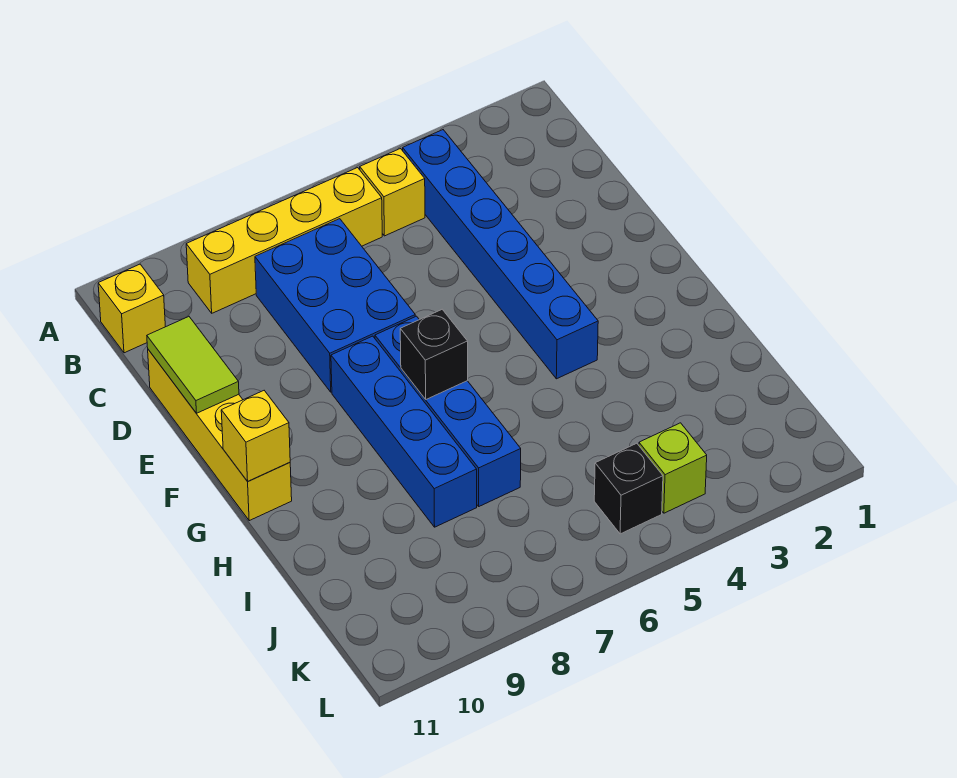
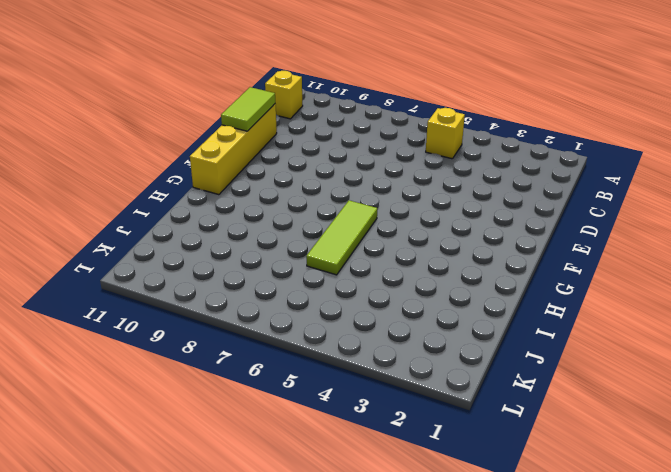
lime 1x3 tile [306,200,377,275] -> none
none -> blue 1x6 brick [403,130,598,379]
none -> yellow 1x4 brick [186,168,382,313]
none -> blue 2x3 brick [255,219,415,392]

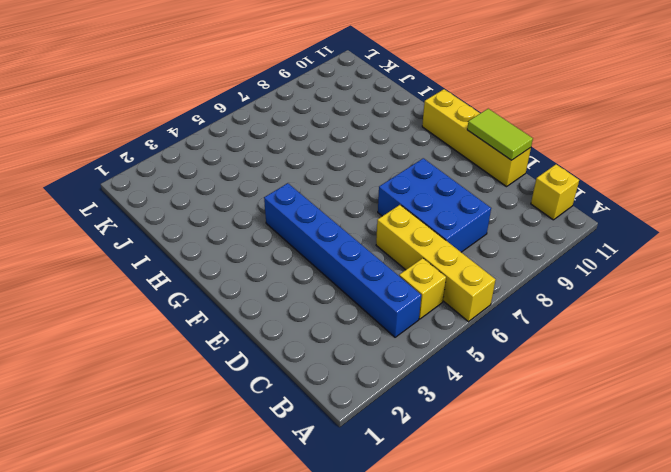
yellow 1x4 brick [376,205,495,322] -> yellow 1x4 brick turned to [186,168,382,313]
none -> blue 1x4 brick [375,316,521,506]
none -> blue 1x4 brick [331,336,477,527]
none -> lime 1x1 brick [639,423,707,513]

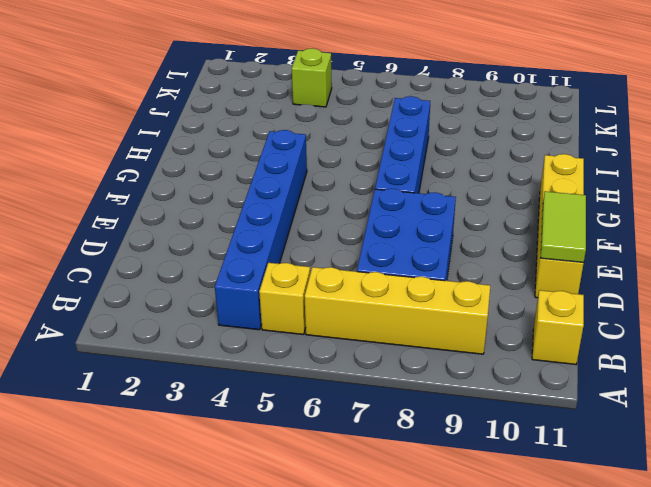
none -> blue 1x4 brick [331,336,477,527]
none -> black 1x1 brick [594,443,663,534]
none -> black 1x1 brick [400,309,468,399]

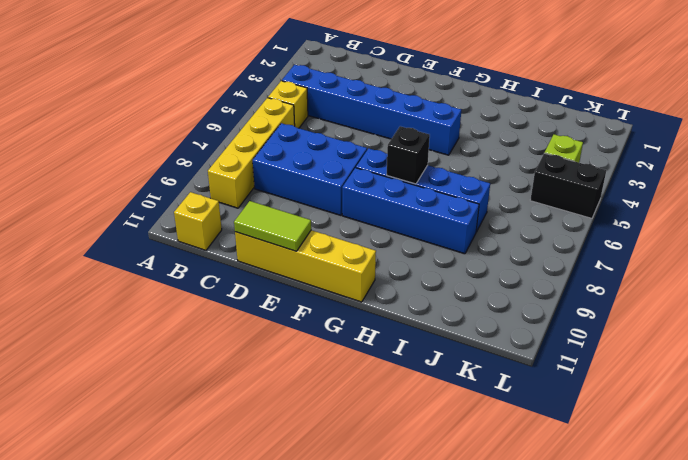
black 1x2 brick [530,153,606,218] -> black 1x1 brick [594,443,663,534]
none -> yellow 1x1 brick [221,391,290,481]

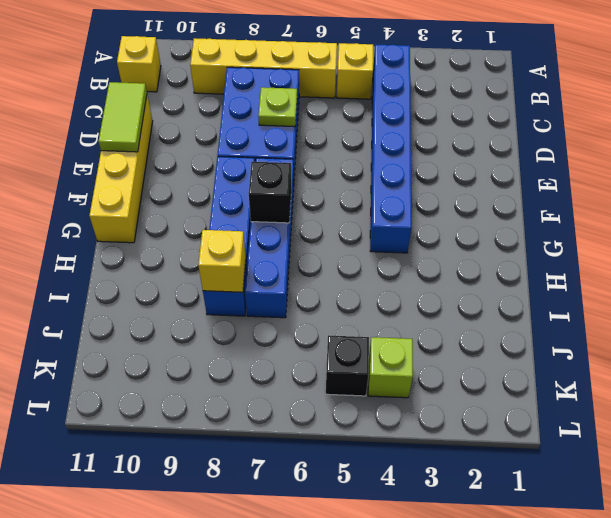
lime 1x1 plate [258,87,297,127] -> none
yellow 1x1 brick [198,230,246,292] -> yellow 1x1 brick moved to [221,391,290,481]

